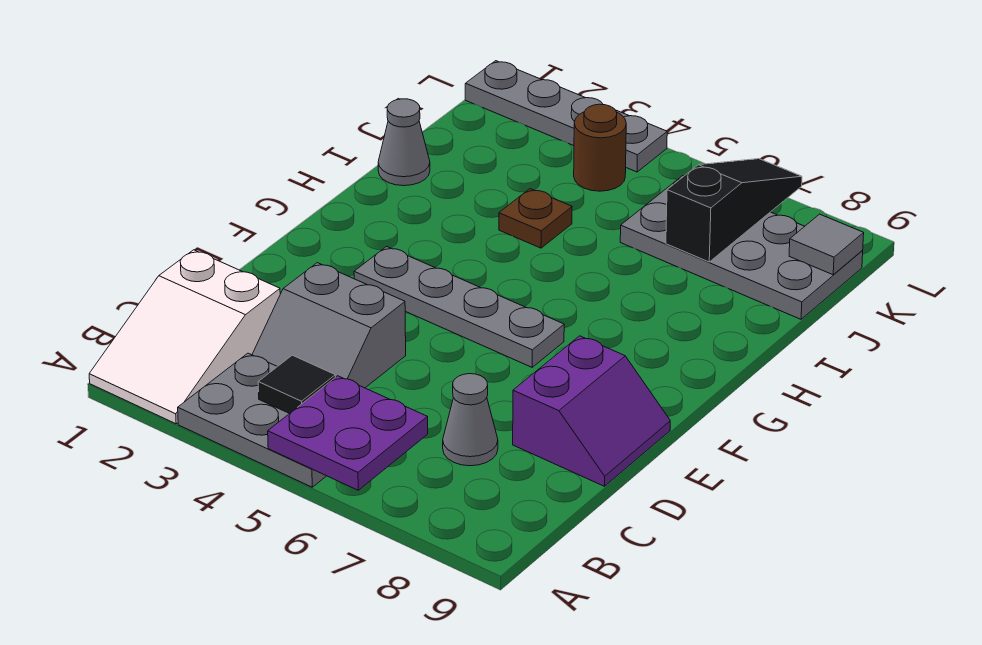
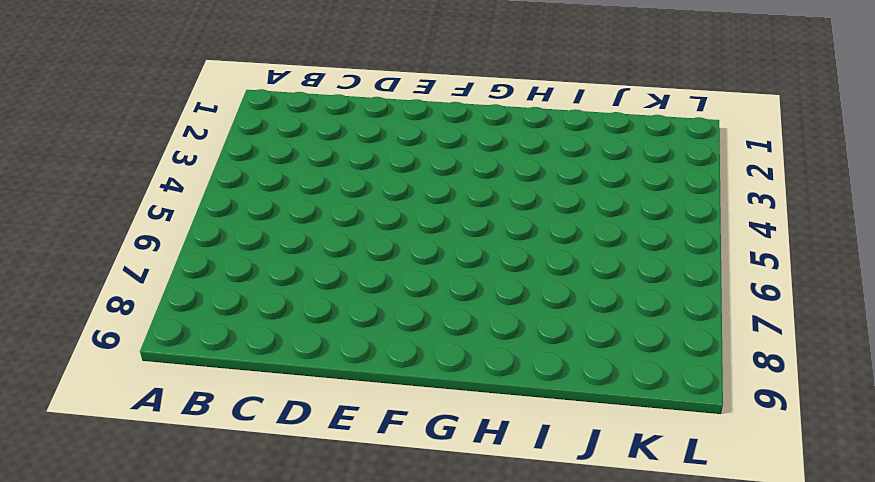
none -> white 2x3 slope [89,250,280,424]
none -> grey 2x3 plate [178,353,326,487]
none -> grey 2x2 slope [252,263,406,388]

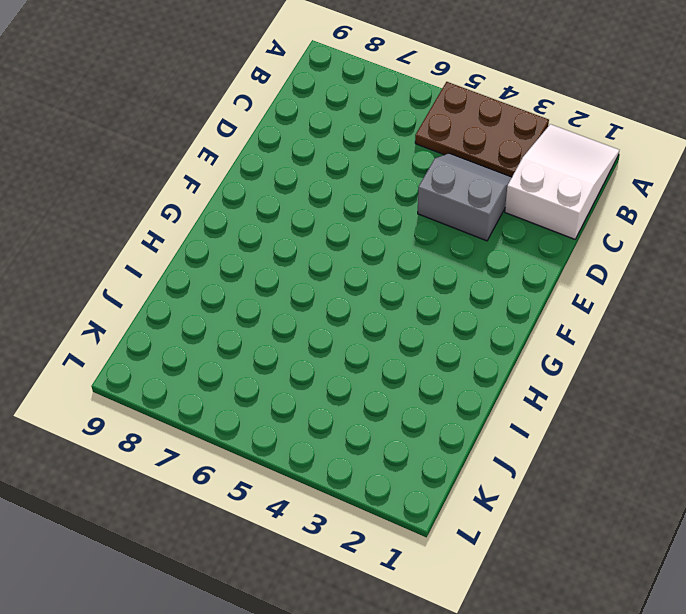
brown 2x3 plate [415,82,549,177] -> grey 2x3 plate [178,353,326,487]
none -> grey 1x1 cone [443,374,498,466]
none -> purple 2x2 slope [513,336,670,486]
none -> grey 1x4 plate [354,247,564,367]

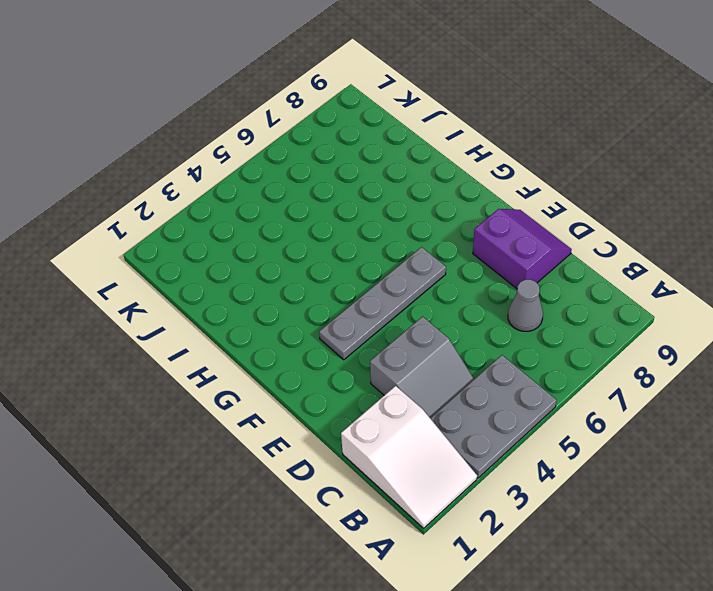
none -> grey 1x1 cone [378,99,430,186]
none -> brown 1x1 plate [499,189,572,248]
none -> grey 2x4 plate [620,176,863,319]

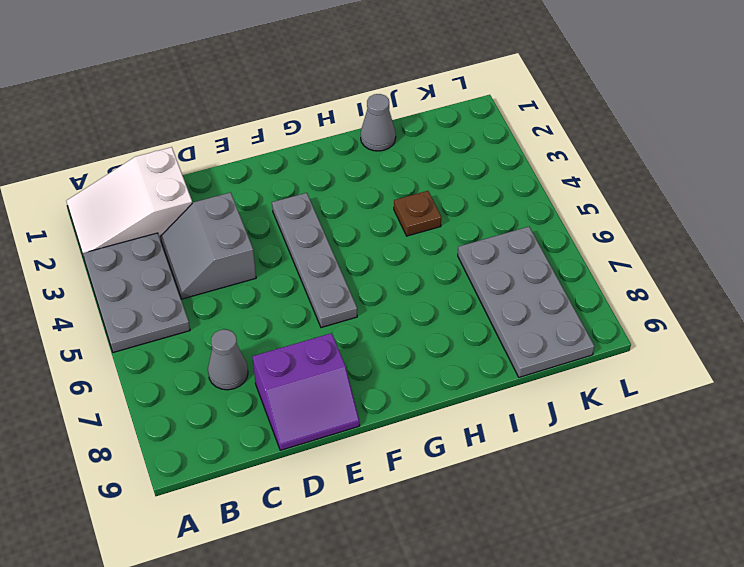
none -> brown 1x1 round brick [574,104,626,191]
none -> grey 1x4 plate [465,61,667,172]
none -> purple 2x2 plate [268,376,428,490]

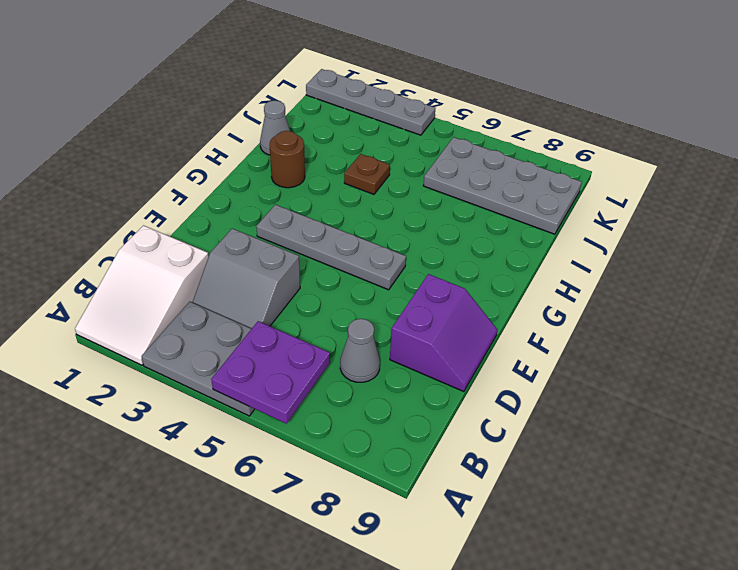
brown 1x1 round brick [270,131,305,188] -> brown 1x1 round brick moved to [574,104,626,191]
none -> black 1x1 tile [258,355,335,414]
none -> black 1x3 slope [666,159,802,262]
none -> grey 1x1 tile [789,214,864,275]

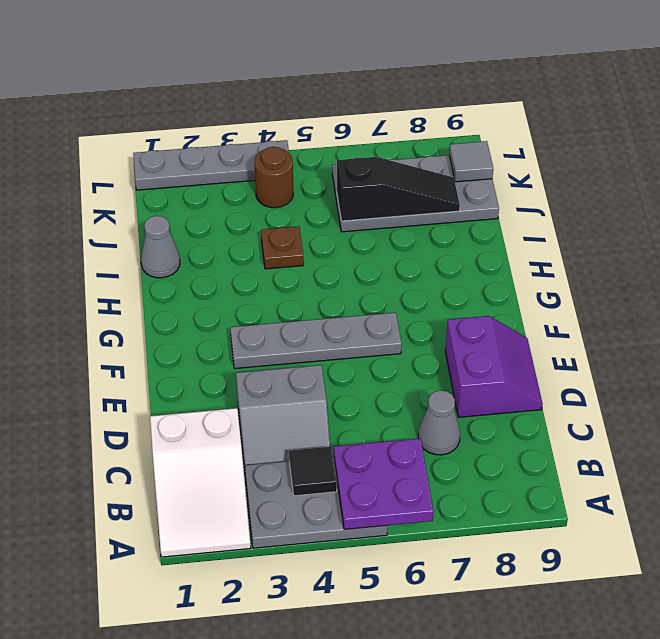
black 1x3 slope [337,157,460,221] -> black 1x3 slope turned to [666,159,802,262]

